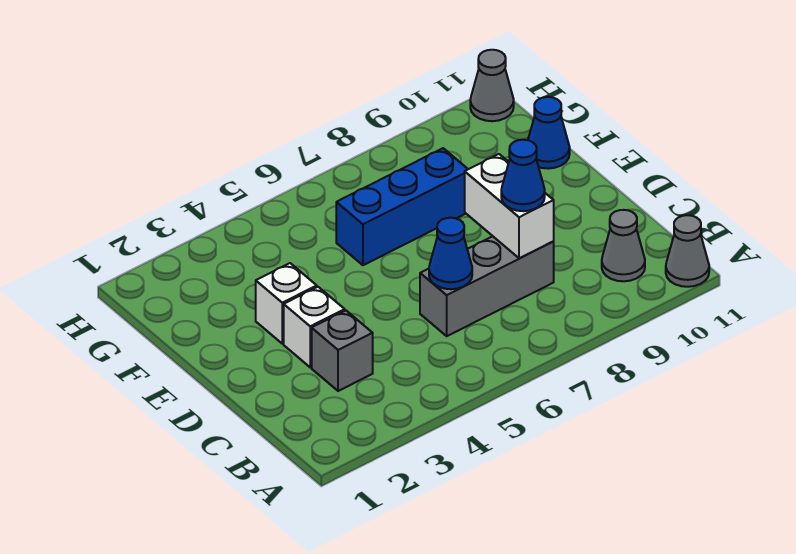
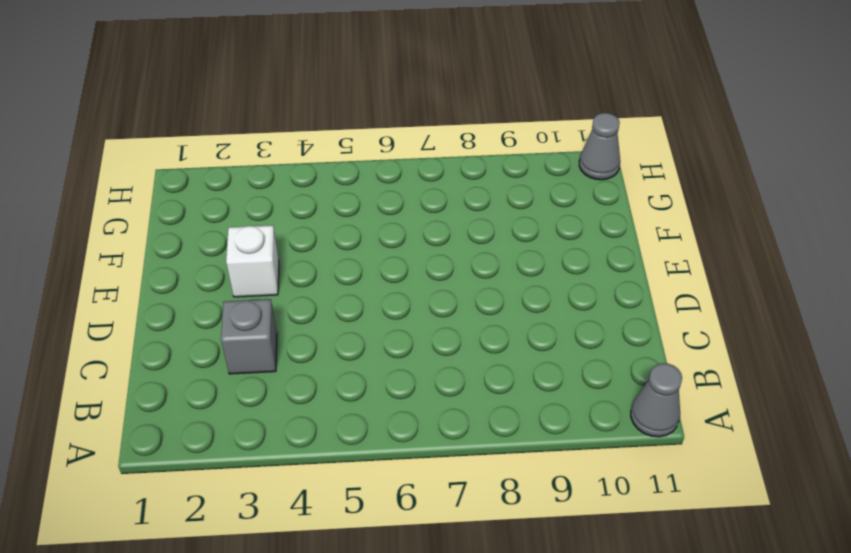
none -> grey 1x1 cone [602,210,645,281]
none -> grey 1x3 brick [420,236,554,336]
none -> white 1x1 brick [284,287,345,367]

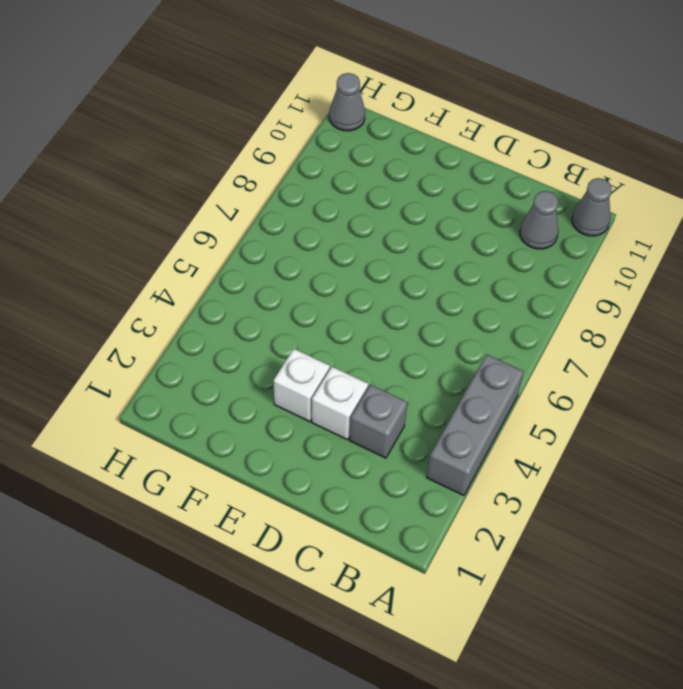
grey 1x3 brick [427,354,524,495] -> grey 1x3 brick moved to [420,236,554,336]
none -> blue 1x3 brick [336,148,468,265]
none -> blue 1x1 cone [528,97,570,169]
none -> blue 1x1 cone [429,218,472,289]

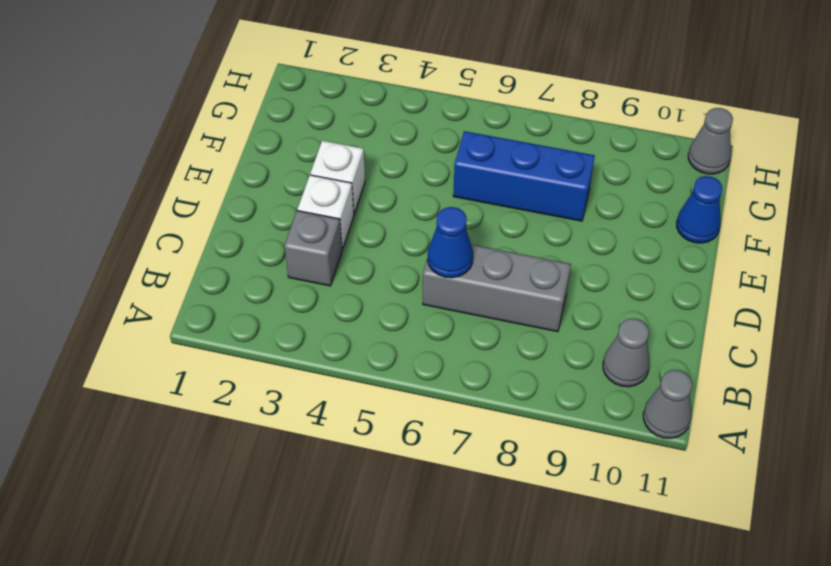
none -> white 1x2 brick [465,154,554,258]
none -> blue 1x1 cone [501,140,545,211]

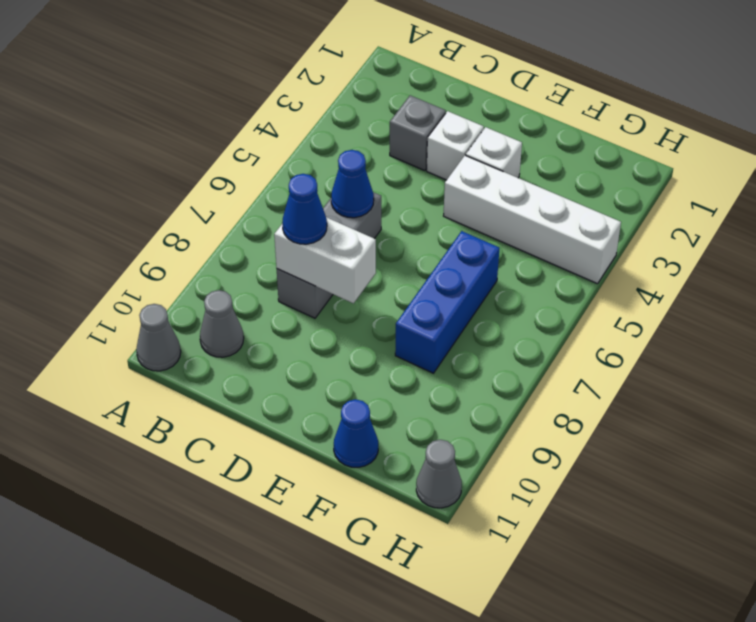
white 1x4 brick [444,155,621,284] -> none

